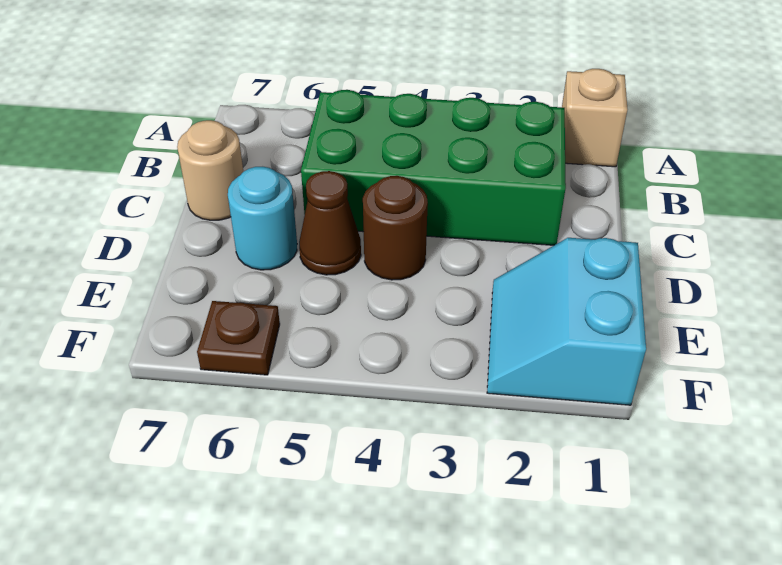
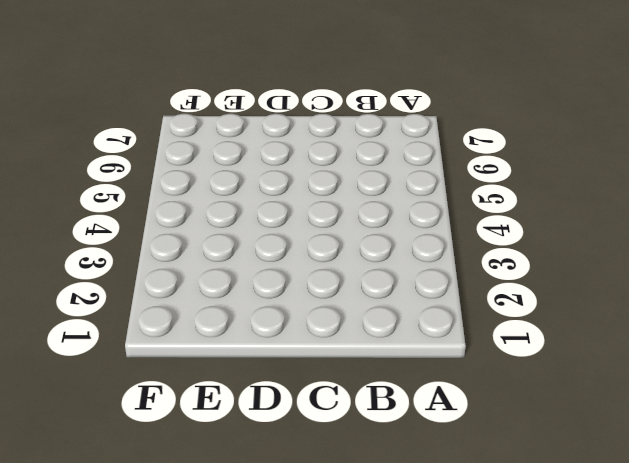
none -> tan 1x1 brick [562,69,627,167]
none -> green 2x4 brick [301,90,566,245]

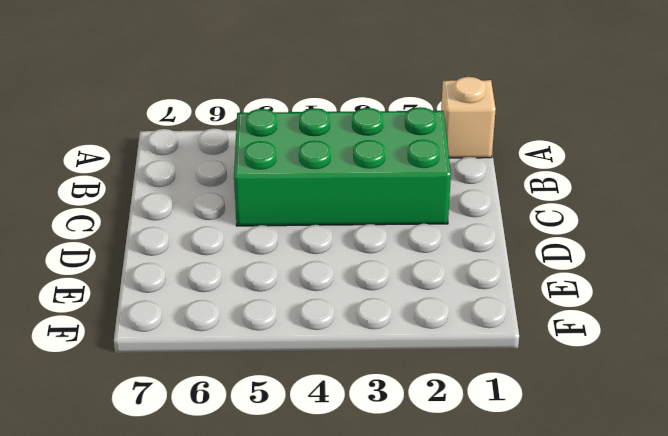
none -> tan 1x1 round brick [177,120,243,220]
none -> brown 1x1 round brick [363,176,428,280]

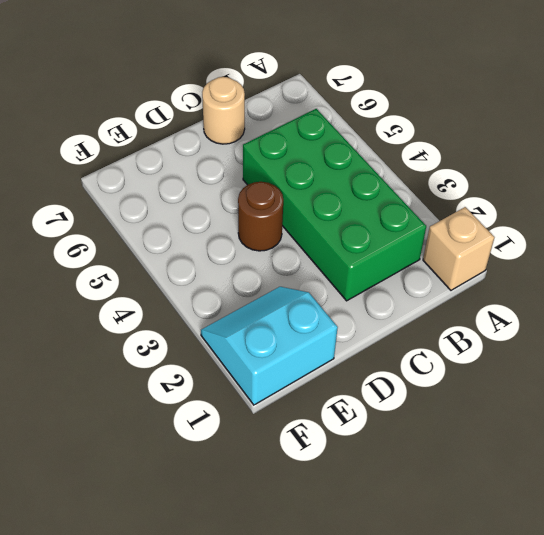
none -> brown 1x1 cone [299,171,361,275]
none -> cyan 1x1 round brick [228,167,297,270]

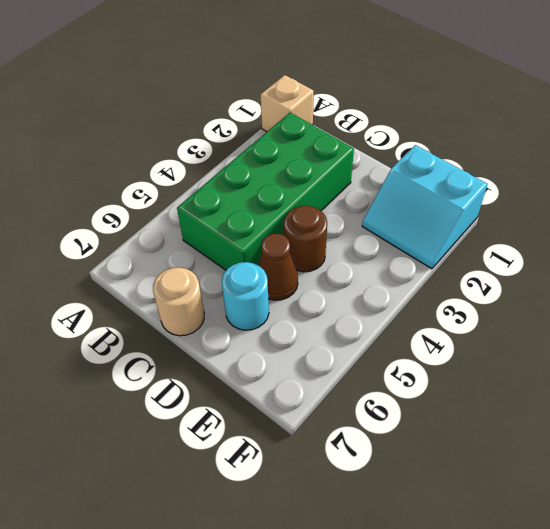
none -> brown 1x1 plate [197,301,280,375]

